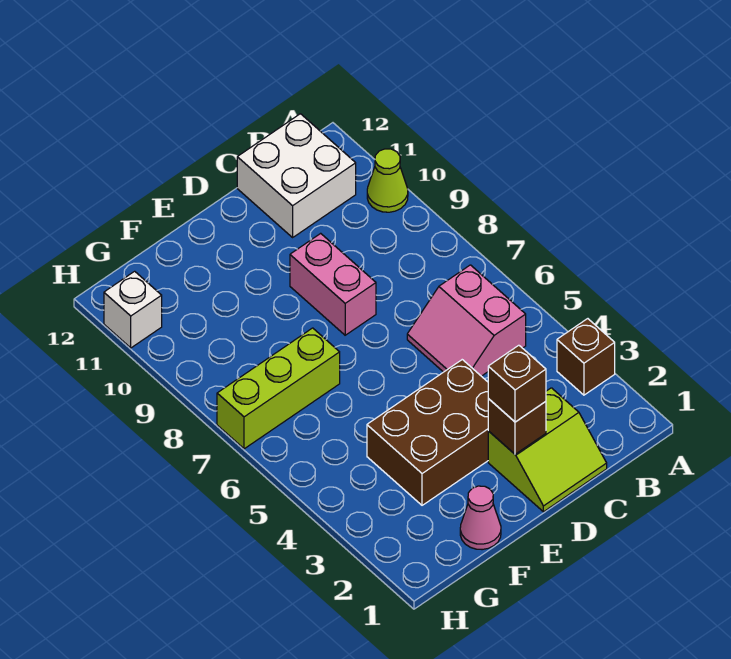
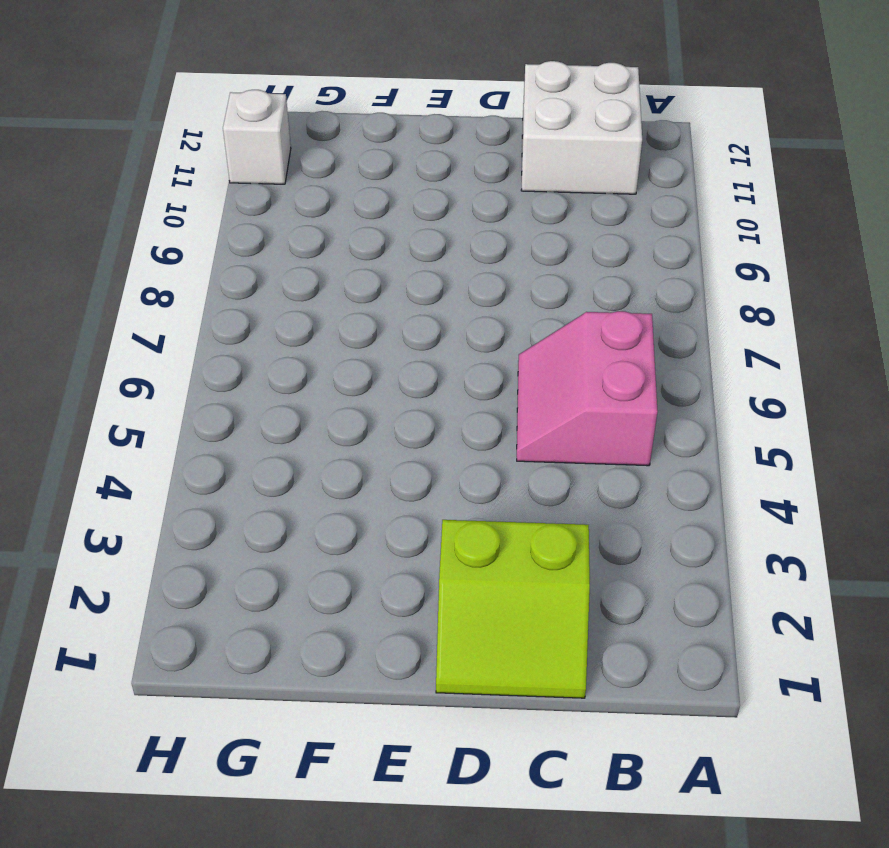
none -> brown 1x1 brick [557,319,615,395]
none -> lime 1x1 cone [367,149,408,212]
none -> brown 2x3 brick [367,360,488,505]

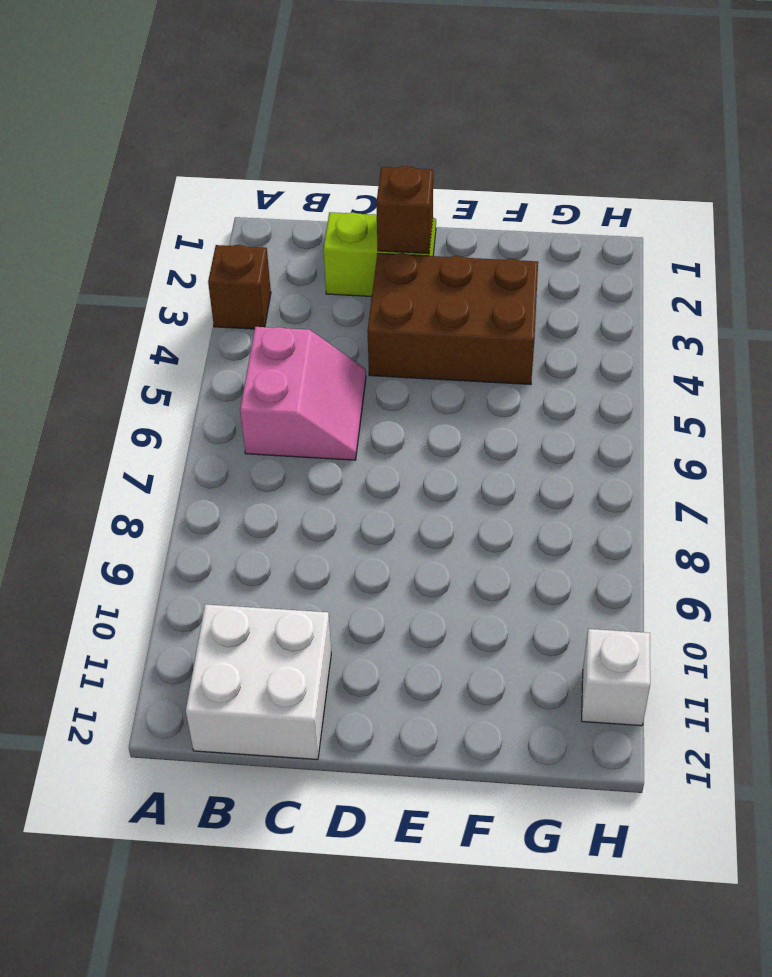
none -> lime 1x1 cone [367,149,408,212]
none -> pink 1x2 brick [290,233,376,335]
none -> pink 1x1 cone [460,486,501,550]

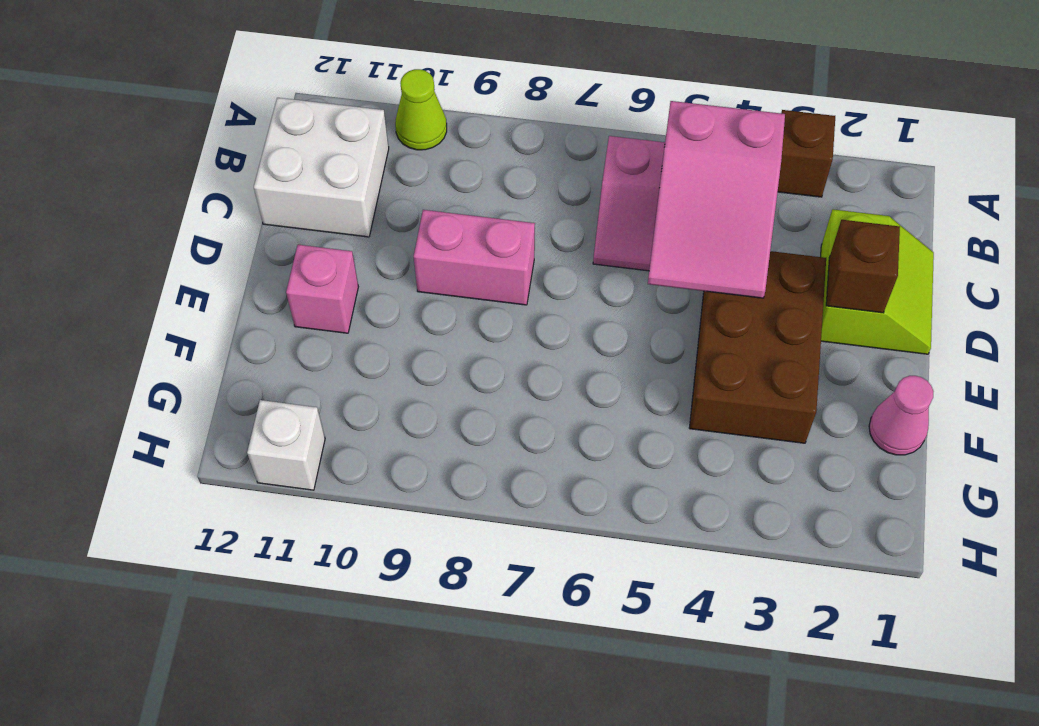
pink 2x3 slope [648,101,785,298] -> none
pink 1x1 brick [286,245,358,333] -> none
none -> lime 1x3 brick [217,328,340,449]
none -> brown 1x1 brick [488,345,546,422]

